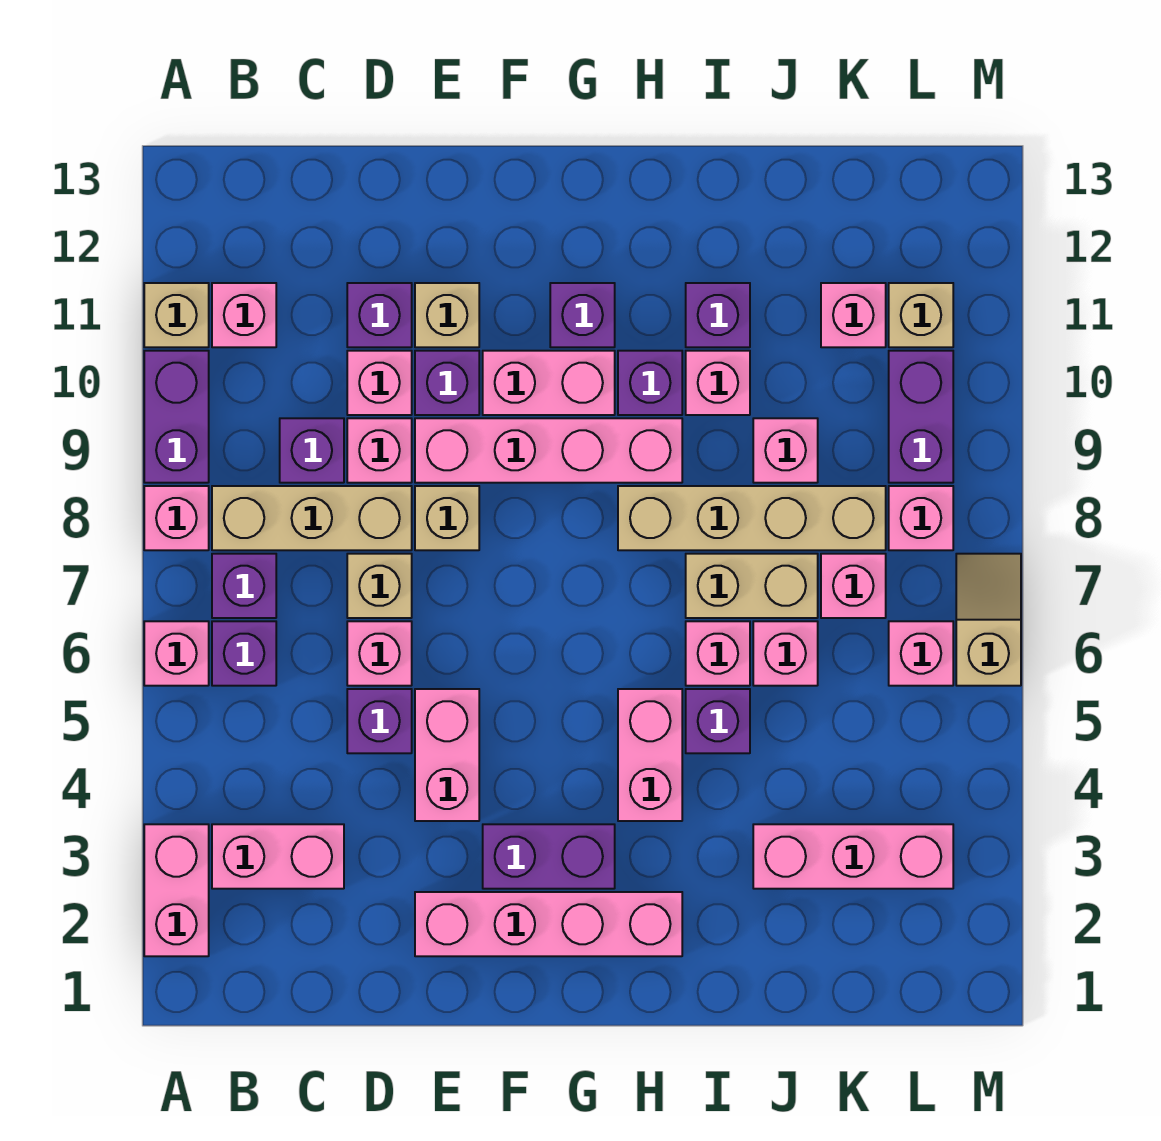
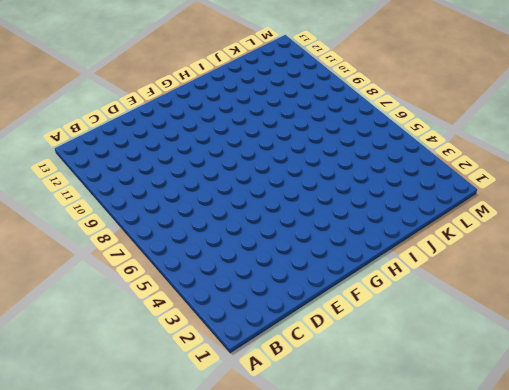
none -> pink 1x2 brick [144,824,209,956]
none -> pink 1x1 brick [144,621,209,686]
none -> pink 1x1 brick [144,486,209,550]
none -> purple 1x2 brick [144,351,209,483]

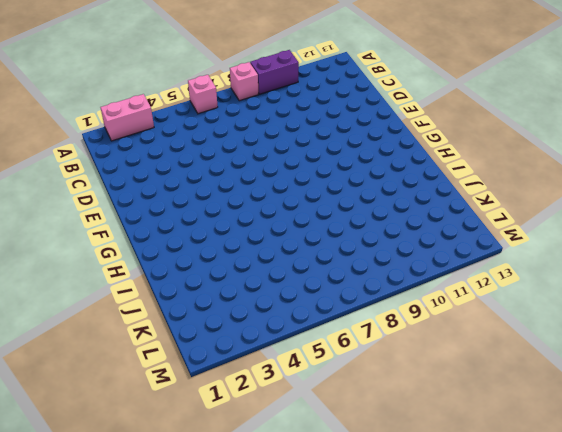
none -> tan 1x1 brick [144,283,209,347]
none -> pink 1x2 brick [212,824,344,889]
none -> purple 1x1 brick [212,621,276,686]
none -> purple 1x1 brick [212,554,276,618]

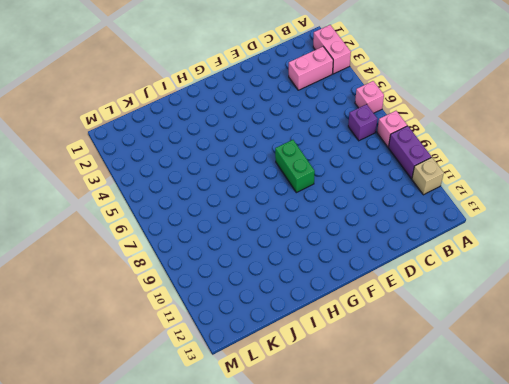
green 1x2 brick [275,140,315,193] -> none
none -> purple 1x1 brick [212,621,276,686]
none -> tan 1x3 brick [212,486,412,550]
none -> pink 1x1 brick [212,283,276,347]
none -> purple 1x1 brick [280,418,344,483]

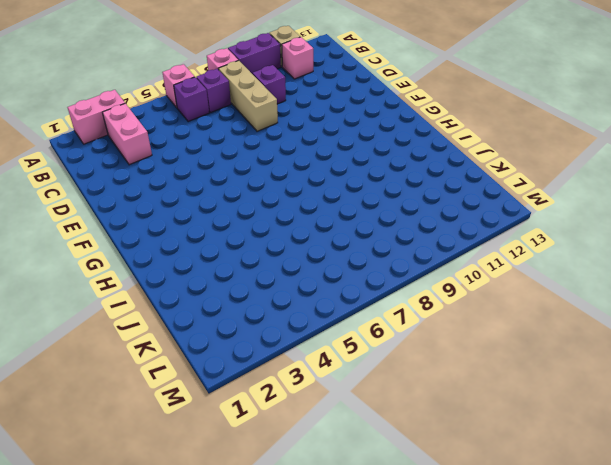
none -> purple 1x1 brick [347,689,412,753]
none -> pink 1x1 brick [347,621,412,686]
none -> tan 1x1 brick [347,554,412,618]
none -> pink 1x1 brick [347,418,412,483]

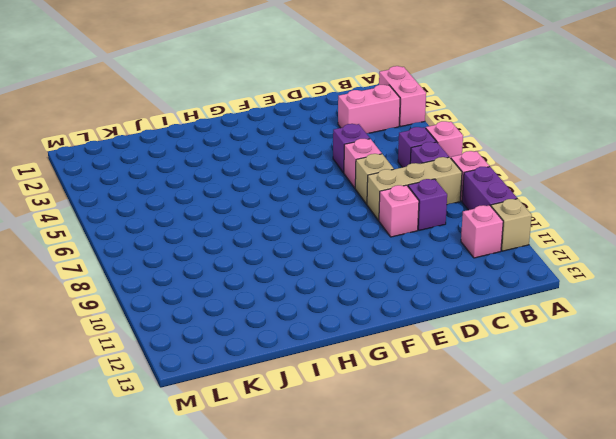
none -> pink 1x1 brick [347,351,412,415]
none -> purple 1x1 brick [347,283,412,347]
none -> pink 1x4 brick [415,892,682,956]
none -> pink 1x2 brick [415,689,479,821]

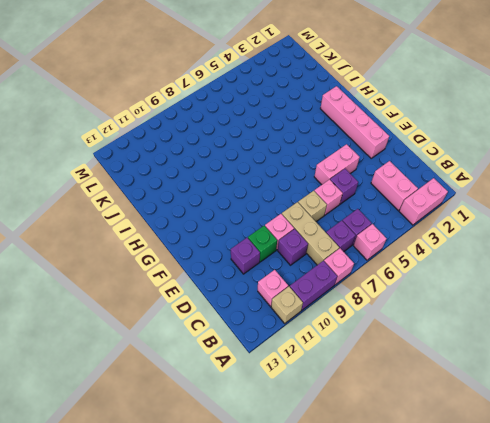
green 1x1 brick [248,226,277,262] -> pink 1x1 brick [347,351,412,415]
none -> tan 1x1 brick [415,486,479,550]
none -> pink 1x4 brick [415,418,682,483]
none -> purple 1x1 brick [415,351,479,415]
none -> tan 1x1 brick [415,283,479,347]

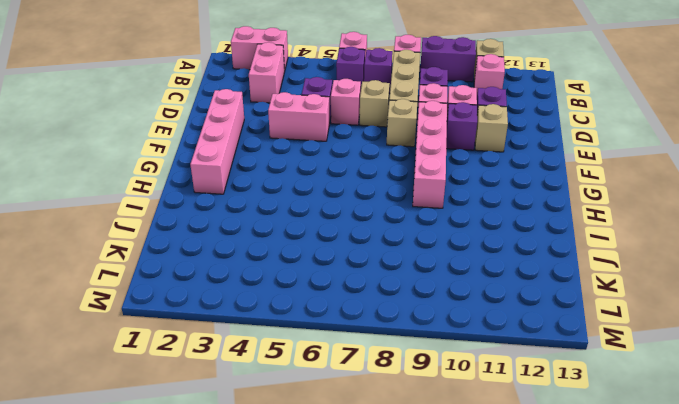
none -> purple 1x2 brick [483,824,615,889]
none -> pink 1x2 brick [483,351,615,415]
none -> purple 1x1 brick [550,283,615,347]
none -> pink 1x2 brick [618,689,682,821]

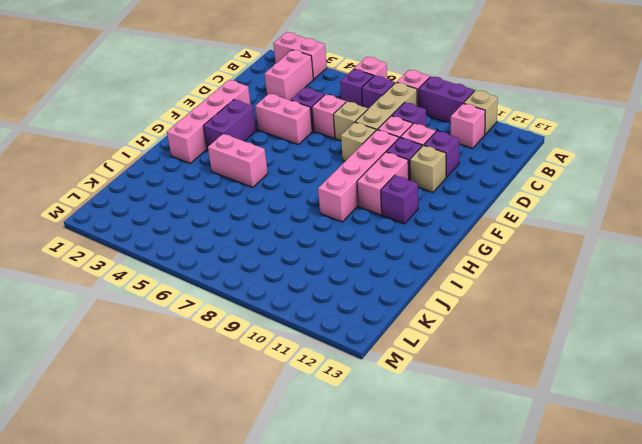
none -> tan 1x4 brick [618,486,886,550]
none -> purple 1x1 brick [618,351,682,415]
none -> purple 1x1 brick [686,689,750,753]
none -> pink 1x1 brick [686,621,750,686]

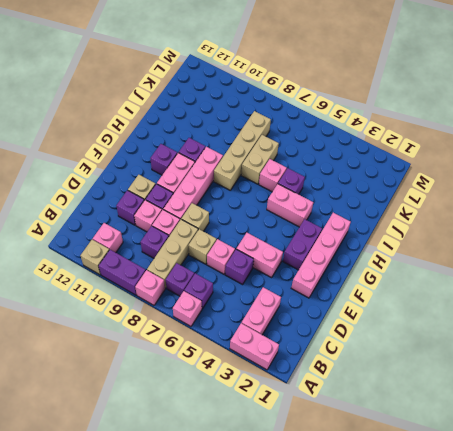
none -> pink 1x1 brick [686,351,750,415]
none -> purple 1x1 brick [686,283,750,347]
none -> pink 1x3 brick [753,824,953,889]
none -> pink 1x1 brick [753,621,818,686]

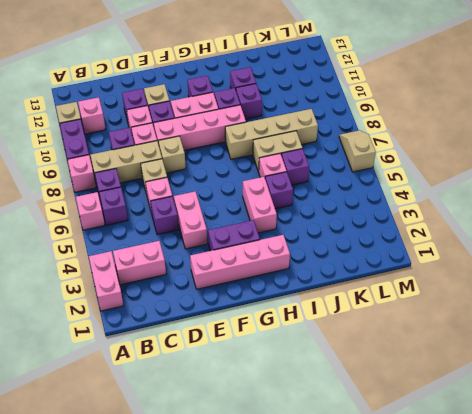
purple 1x1 brick [236,84,262,119] -> pink 1x1 brick [686,351,750,415]
purple 1x1 brick [281,149,309,185] -> pink 1x1 brick [753,621,818,686]
none -> pink 1x3 brick [753,824,953,889]
none -> pink 1x1 brick [753,418,818,483]
none -> pink 1x1 brick [821,554,886,618]
none -> pink 1x1 brick [821,283,886,347]

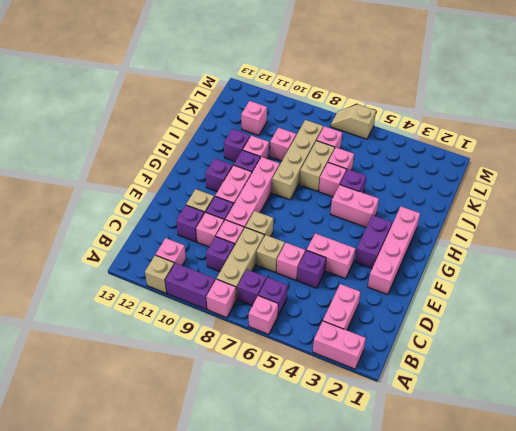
none -> pink 1x3 brick [753,824,953,889]
none -> pink 1x1 brick [889,621,953,686]
none -> pink 1x1 brick [889,486,953,550]
none -> purple 1x2 brick [889,351,953,483]

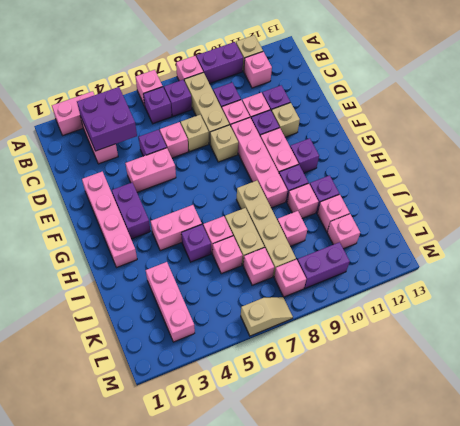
purple 2x2 brick [77,87,137,151] -> none
pink 1x1 brick [317,195,350,232] -> pink 1x1 brick moved to [889,621,953,686]
none -> tan 1x1 brick [889,283,953,347]

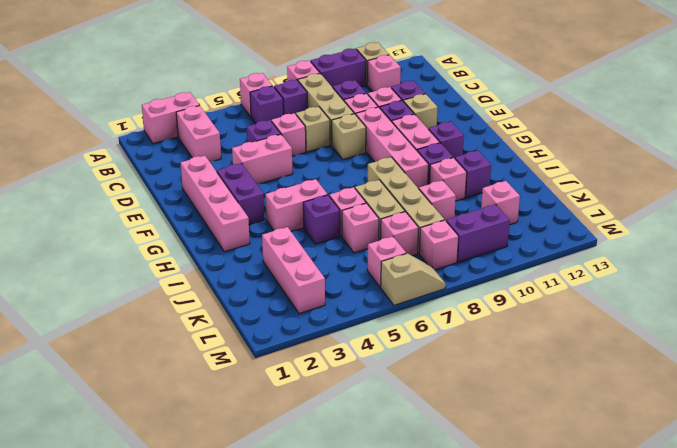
none -> tan 1x1 brick [889,283,953,347]

